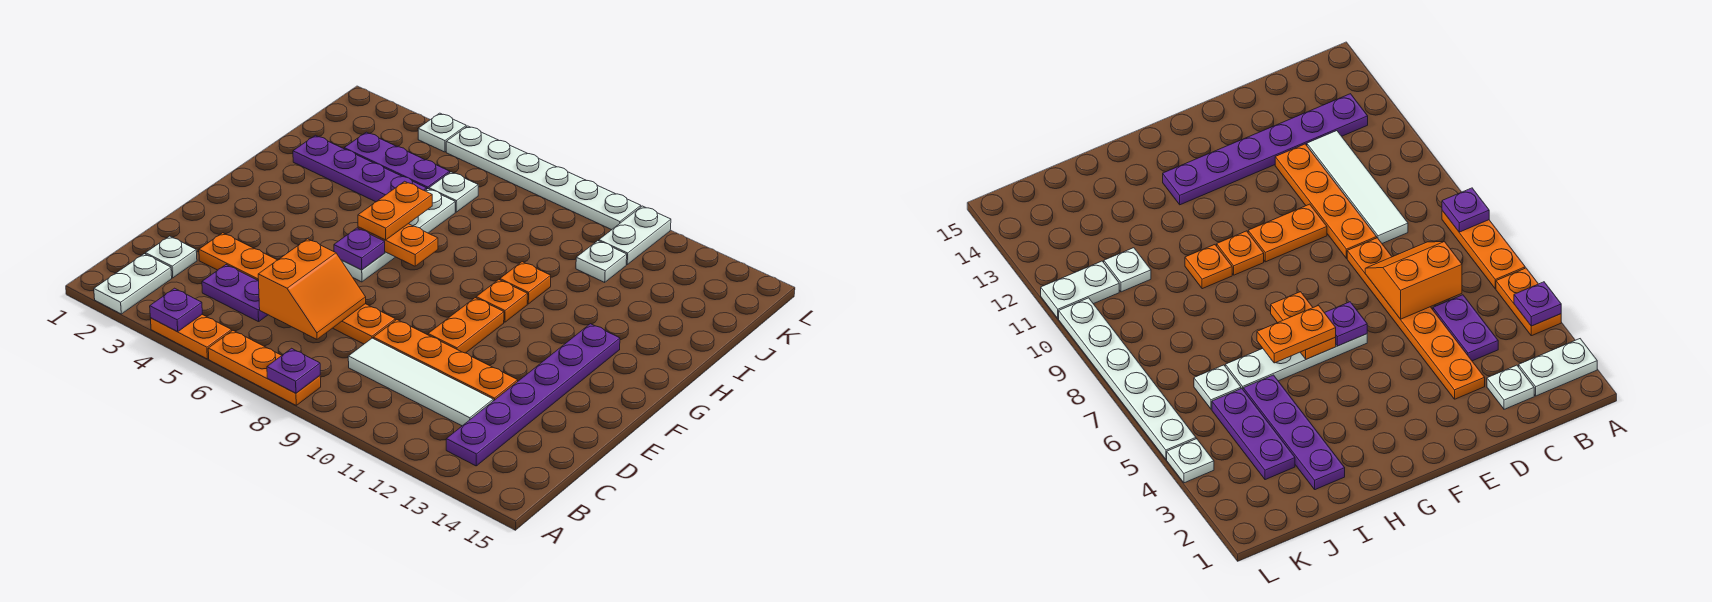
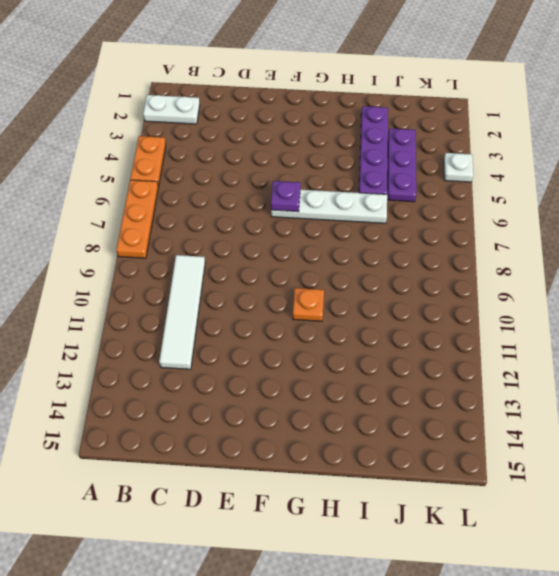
none -> purple 1x6 plate [446,324,620,466]
none -> white 1x1 plate [146,236,197,278]
none -> purple 1x2 plate [202,265,268,322]

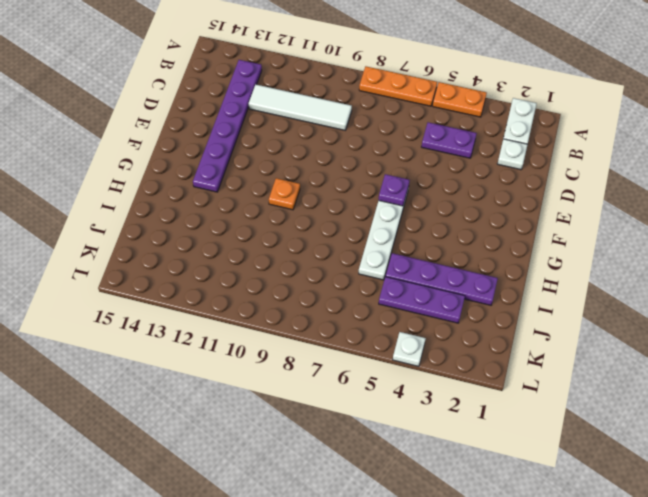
none -> orange 1x6 plate [199,233,395,344]
none -> orange 1x4 plate [373,320,518,401]
none -> orange 1x2 plate [428,298,504,353]

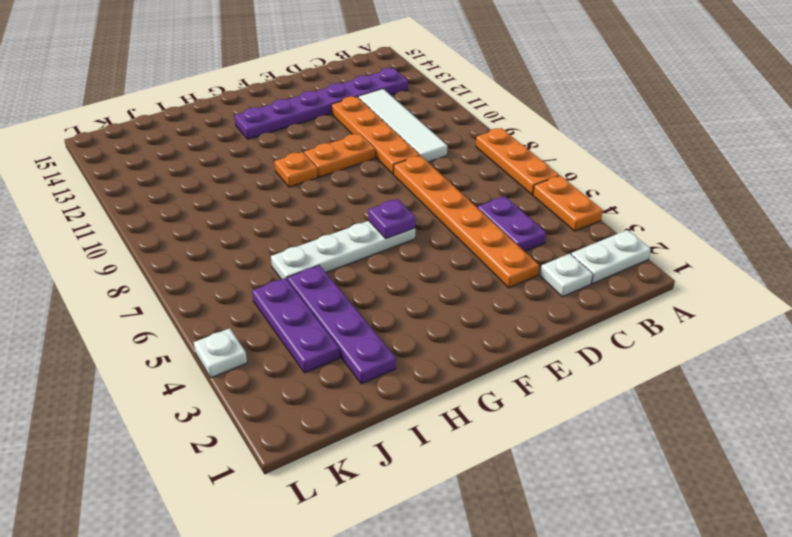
none -> orange 1x1 plate [500,262,551,304]
none -> white 1x1 plate [429,172,478,212]
none -> white 1x1 plate [576,241,627,282]

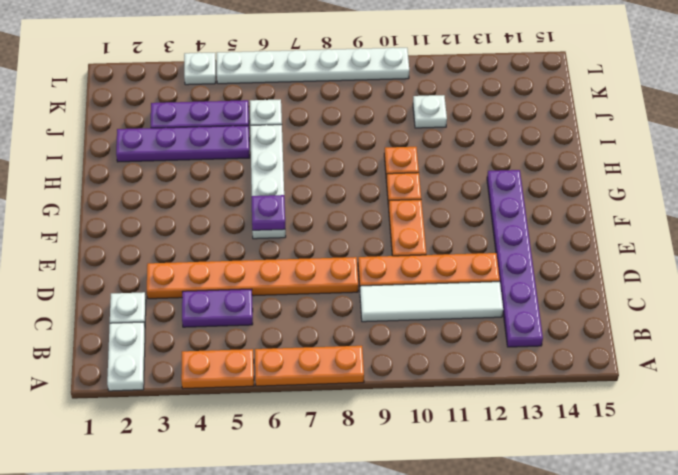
none -> white 1x2 plate [599,206,671,265]
none -> purple 1x1 plate [150,288,202,332]
none -> purple 1x1 plate [267,348,320,393]

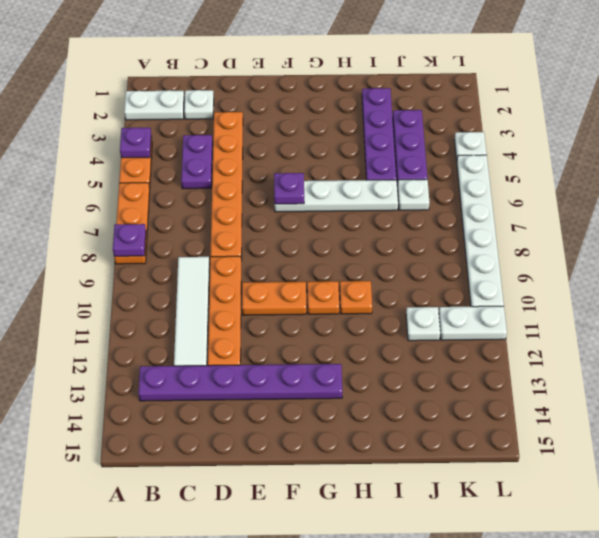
none -> orange 2x2 slope [258,239,366,339]
none -> orange 1x2 plate [358,224,438,266]
none -> orange 1x2 plate [358,181,432,240]

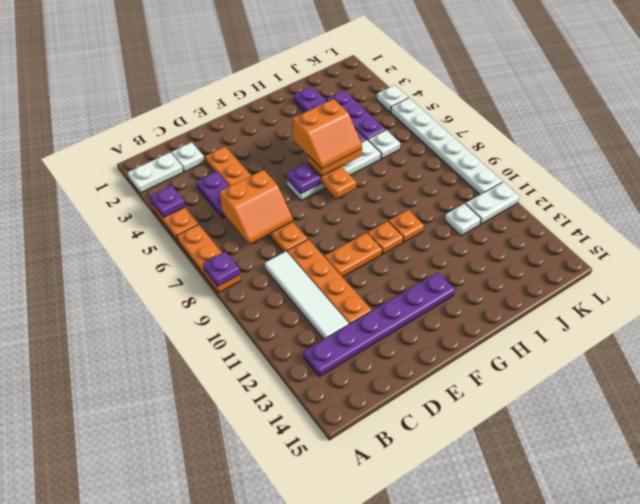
orange 2x2 slope [293,99,362,169] -> none

